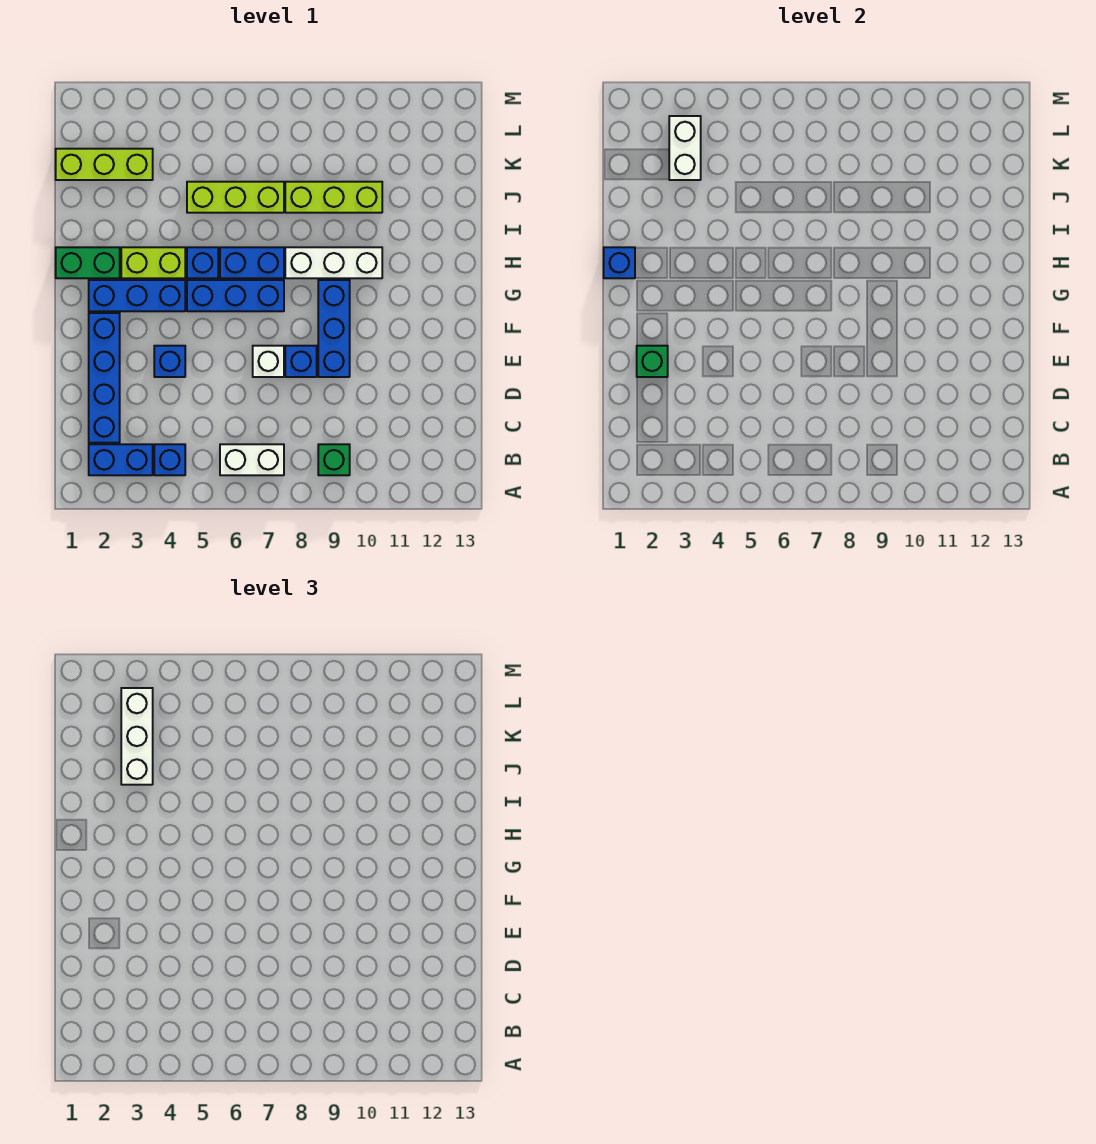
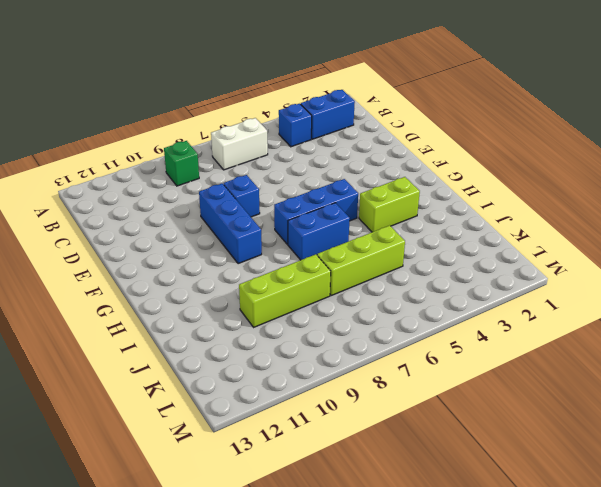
none -> blue 1x4 brick [89,313,120,443]
none -> blue 1x1 brick [154,346,185,377]
none -> white 1x1 brick [253,346,284,377]

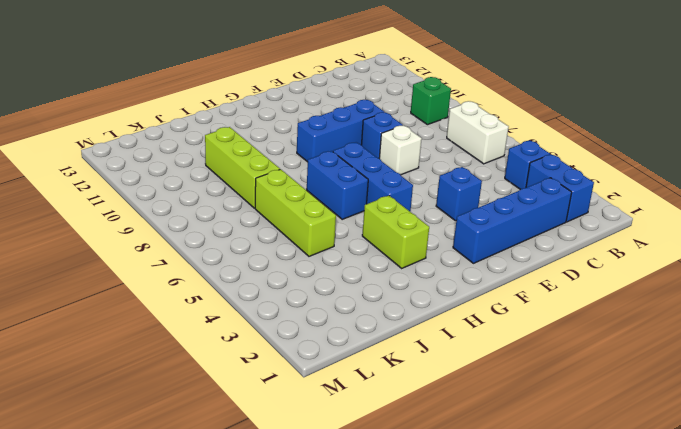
none -> blue 1x3 brick [89,280,185,311]
none -> green 1x2 brick [56,247,120,278]
none -> blue 1x1 brick [187,247,218,278]

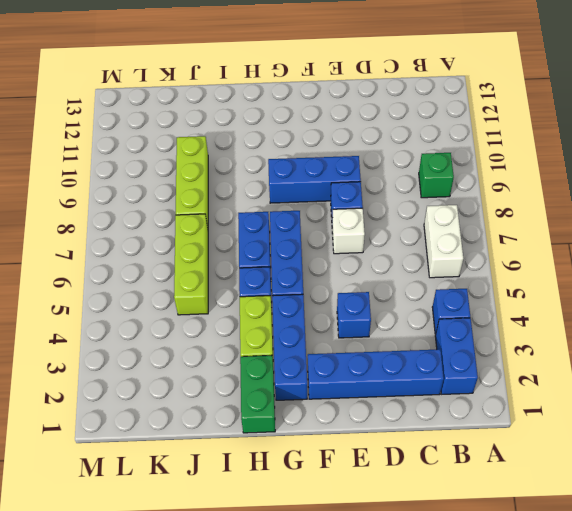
none -> white 1x3 brick [285,247,382,278]
none -> lime 1x3 brick [56,149,153,180]
none -> green 1x1 brick [637,346,668,377]

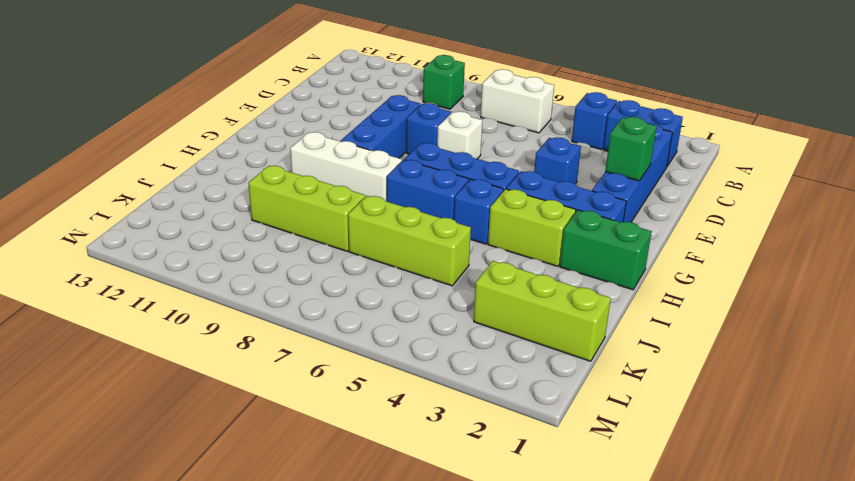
none -> blue 1x1 brick [604,247,635,278]
none -> white 1x2 brick [669,116,701,180]
none -> white 1x3 brick [121,688,153,785]

